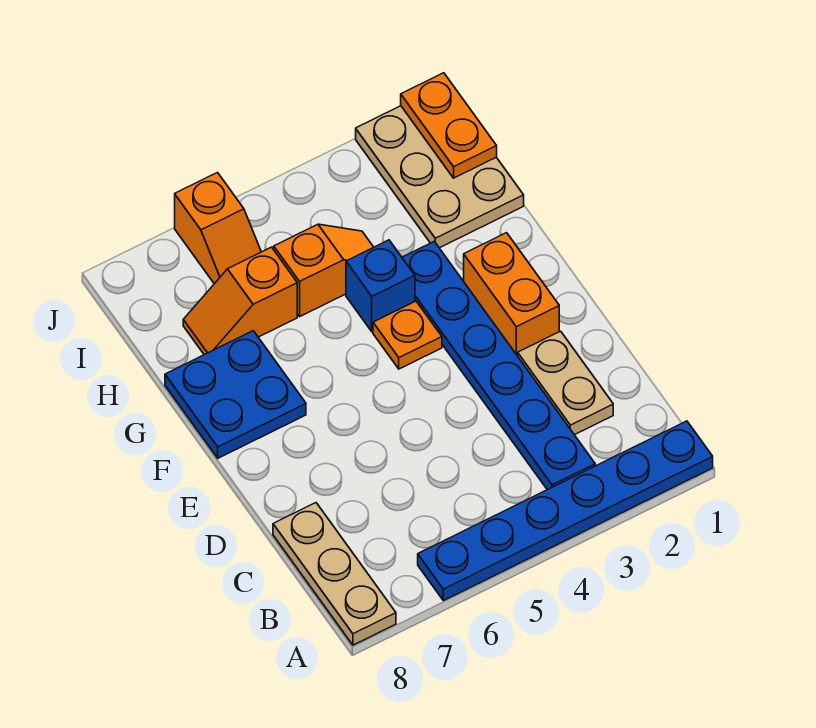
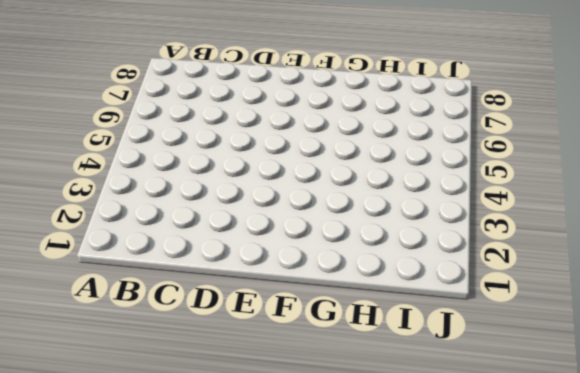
none -> blue 1x6 plate [418,421,713,601]
none -> tan 1x3 plate [273,503,396,645]
none -> blue 1x6 plate [402,242,595,490]

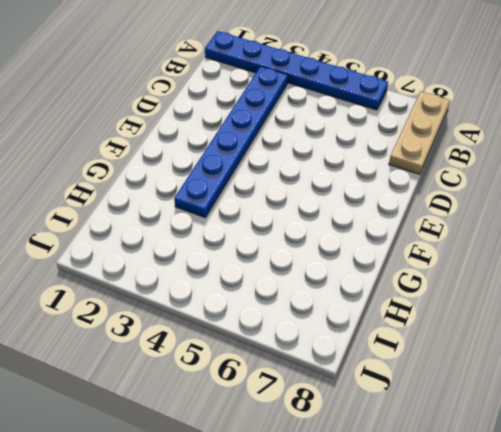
none -> tan 1x2 plate [518,331,613,435]
none -> orange 1x2 brick [464,233,559,356]
none -> orange 1x1 plate [373,301,442,369]

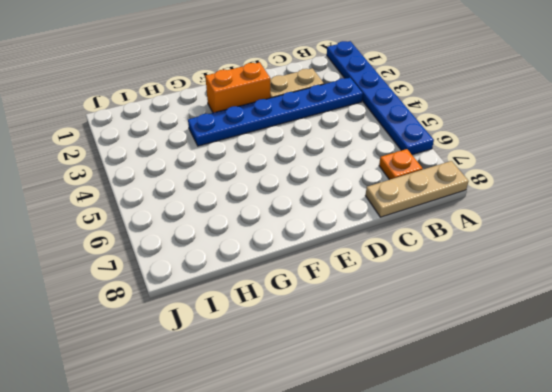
orange 1x1 plate [379,149,423,180] -> orange 1x1 plate moved to [373,301,442,369]
none -> blue 2x2 plate [165,331,306,458]
none -> blue 1x1 brick [346,240,415,332]
none -> tan 2x3 plate [356,106,524,248]

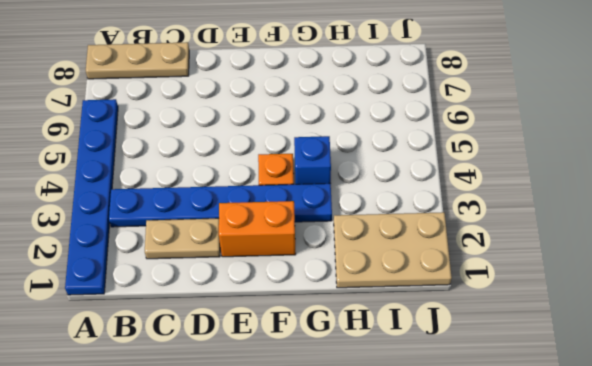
none -> blue 2x2 plate [165,331,306,458]
none -> orange 1x2 slope [274,224,374,316]
none -> orange 1x2 slope [183,247,297,355]

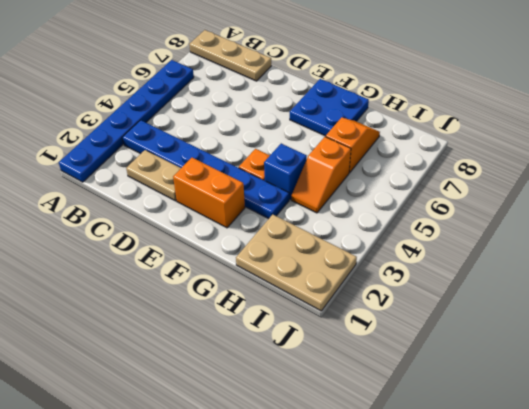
none -> orange 1x2 slope [175,173,261,284]
none -> orange 1x2 plate [401,73,497,178]

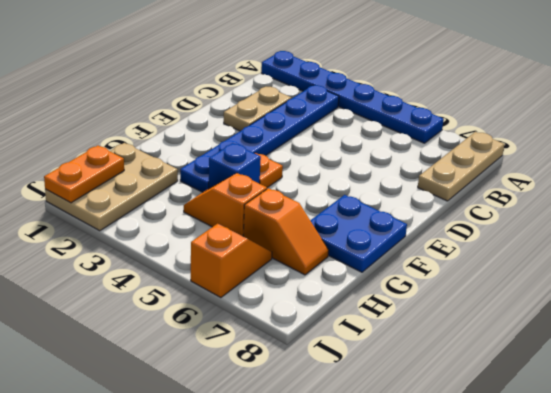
none -> orange 1x2 brick [464,233,559,356]

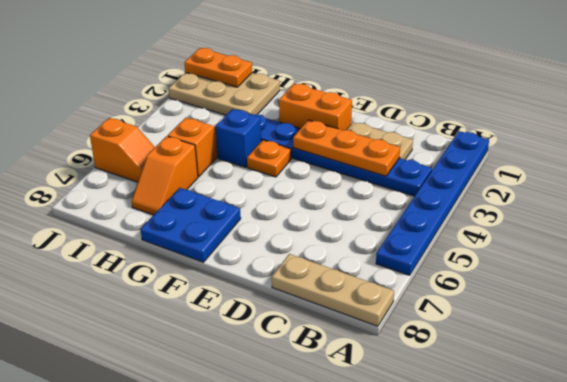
orange 1x3 plate [293,120,400,176] -> none

